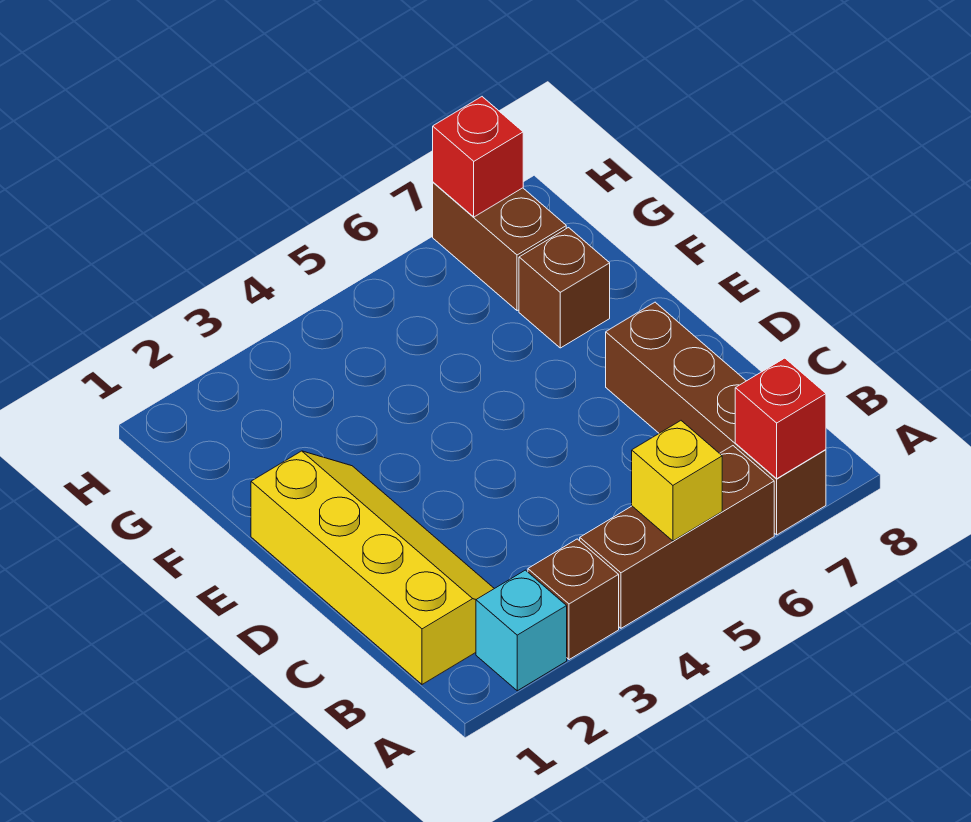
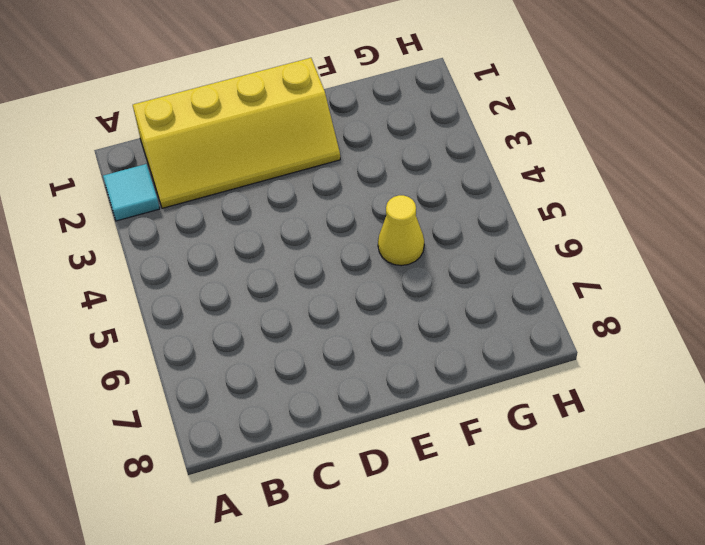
cyan 1x1 tile [103,164,160,221] -> cyan 1x1 brick [476,570,567,691]
yellow 1x1 cone [378,195,424,266] -> none
none -> brown 1x1 brick [528,539,619,660]
none -> brown 1x3 brick [580,446,774,628]

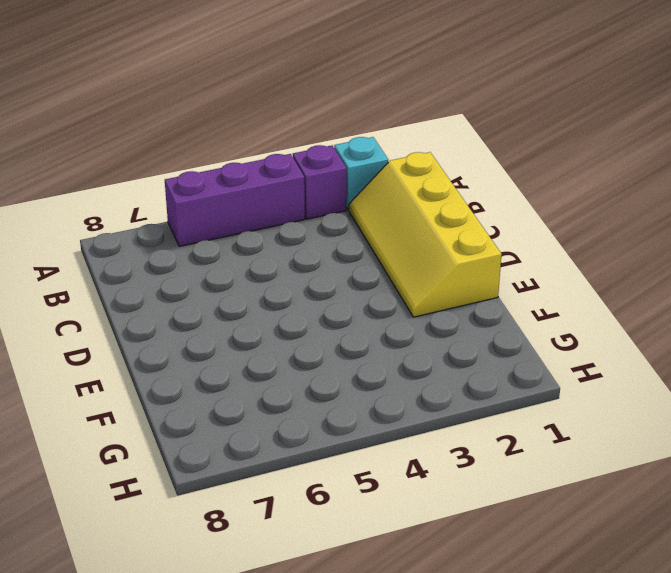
purple 1x1 brick [293,145,347,219] -> brown 1x1 brick [528,539,619,660]
purple 1x3 brick [165,154,305,246] -> brown 1x3 brick [580,446,774,628]
none -> brown 1x4 brick [606,302,826,535]
none -> brown 1x1 brick [519,228,610,348]

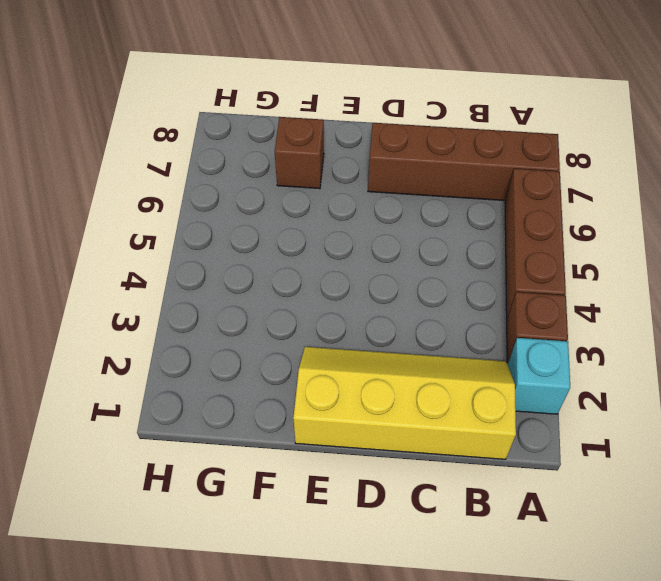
none -> brown 1x2 brick [433,182,566,311]
none -> yellow 1x1 brick [632,421,722,541]

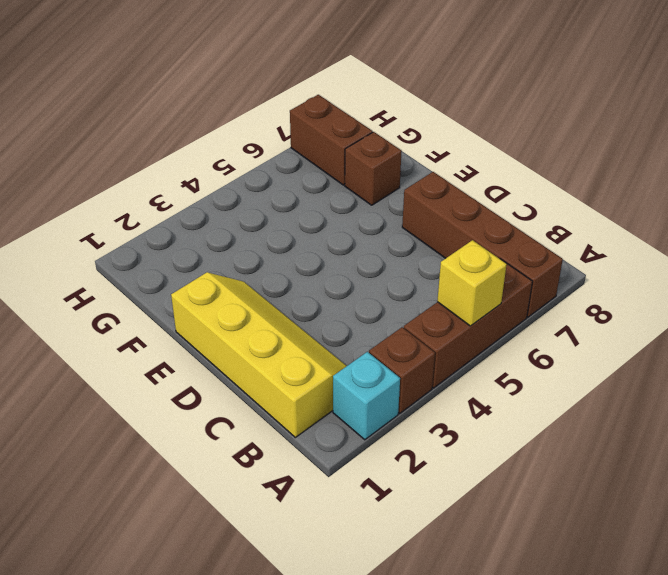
none -> red 1x1 brick [735,358,826,478]
none -> red 1x1 brick [433,97,523,217]

